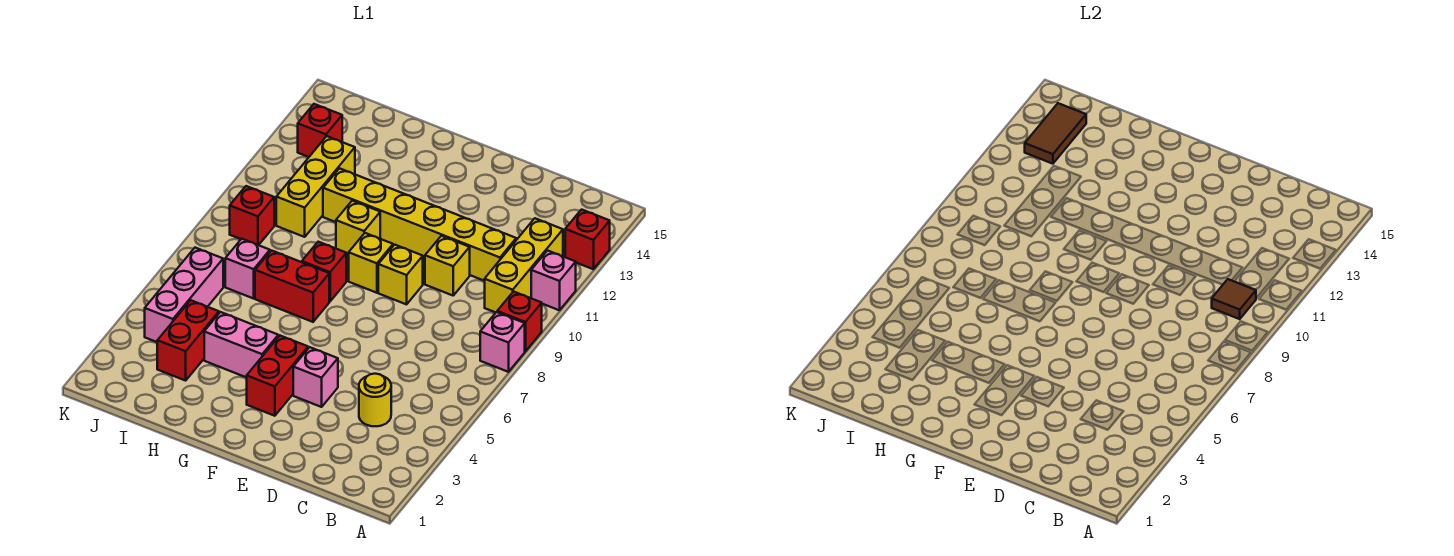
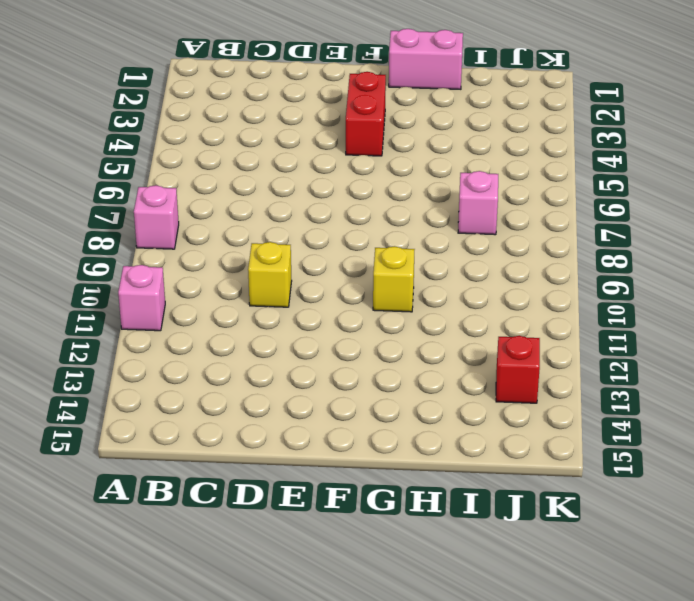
pink 1x2 brick [389,29,463,89] -> pink 1x2 brick moved to [204,312,278,378]
none -> red 1x1 brick [497,292,542,351]
none -> red 1x1 brick [565,210,610,269]
none -> yellow 1x3 brick [485,218,563,312]

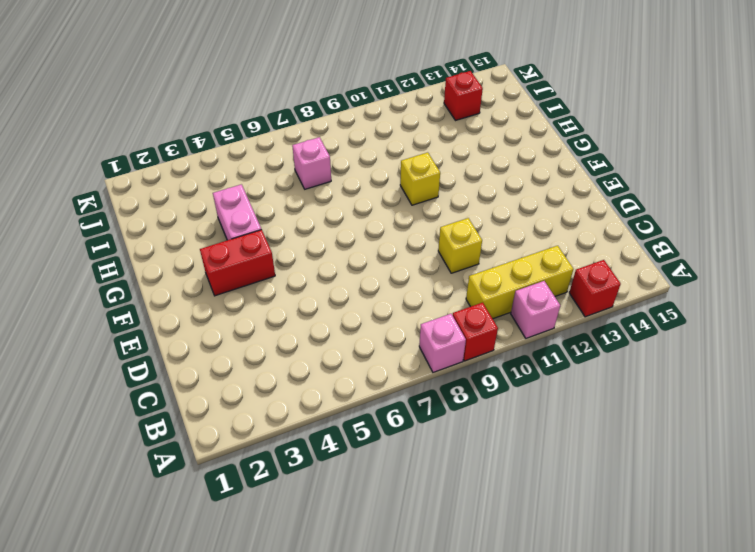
none -> yellow 1x1 round brick [359,374,391,426]
none -> yellow 1x6 brick [323,168,516,281]
none -> pink 1x1 brick [293,347,338,407]

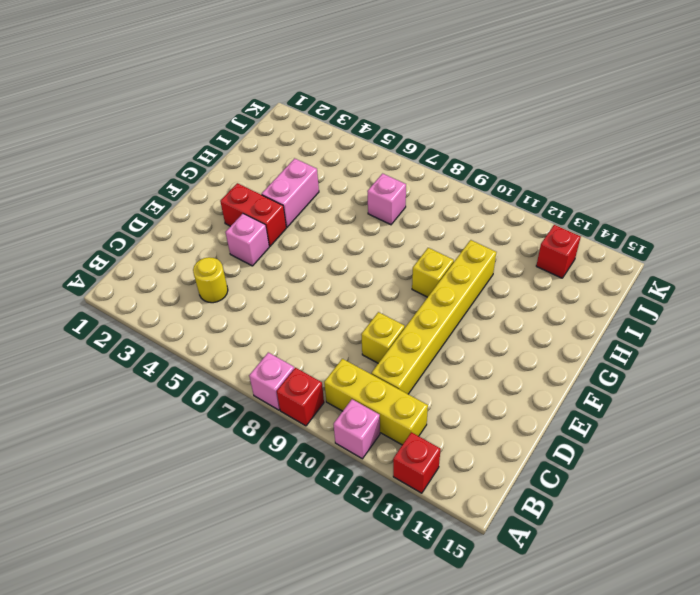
none -> yellow 1x1 brick [378,245,423,304]
none -> yellow 1x1 brick [349,233,393,293]
none -> red 1x2 brick [255,251,329,322]

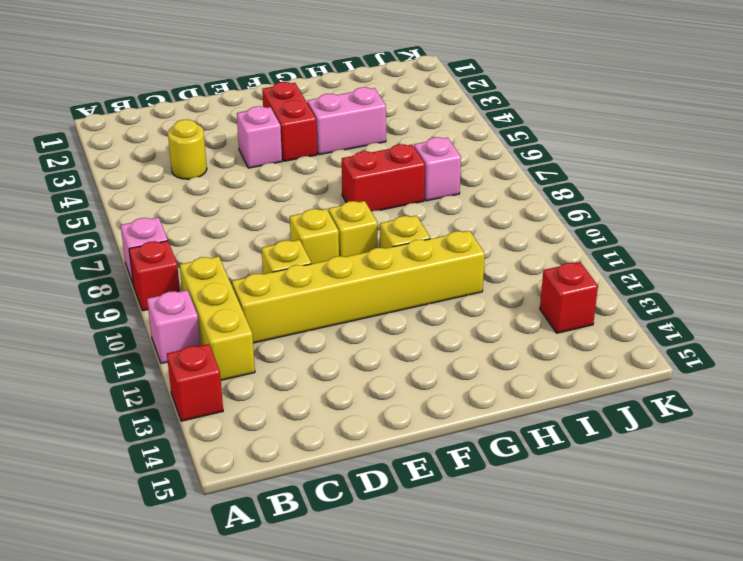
none -> red 1x1 brick [302,242,346,301]
none -> red 1x2 brick [157,300,219,381]
none -> yellow 1x3 brick [276,136,355,237]

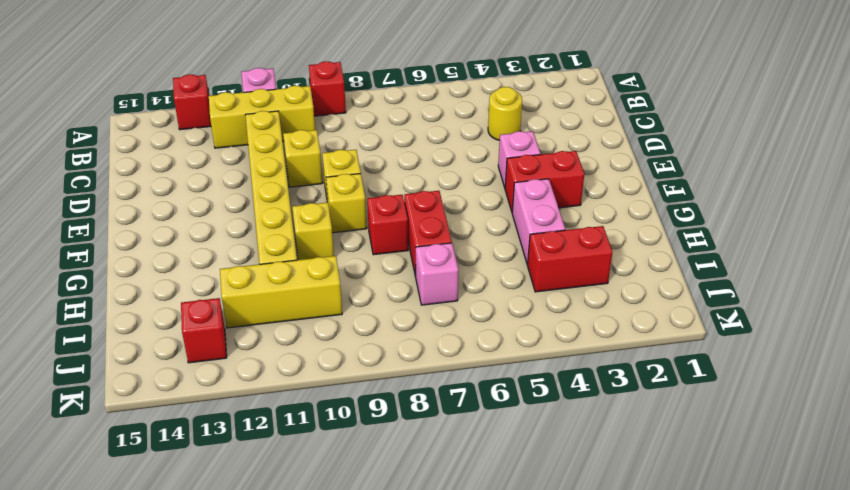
none -> pink 1x1 brick [480,312,525,372]
none -> pink 1x3 brick [145,248,223,342]
none -> red 1x1 brick [230,186,274,245]

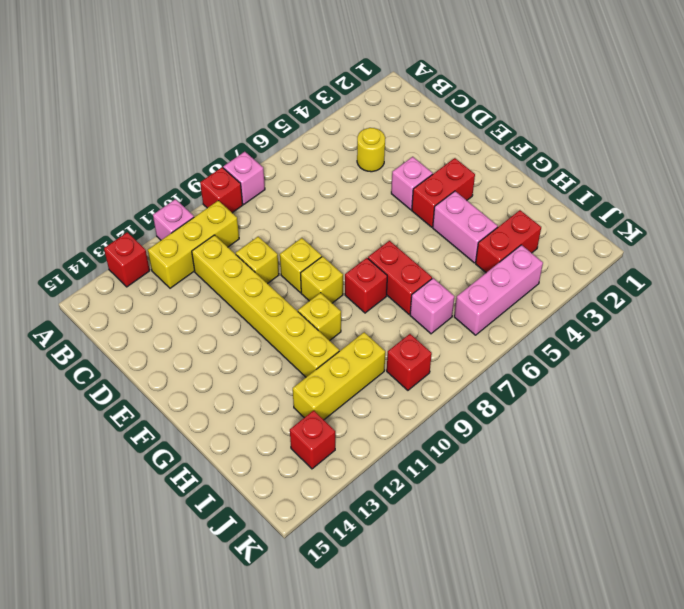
none -> brown 1x1 tile [1212,279,1256,319]
none -> brown 1x2 tile [1025,103,1086,164]

